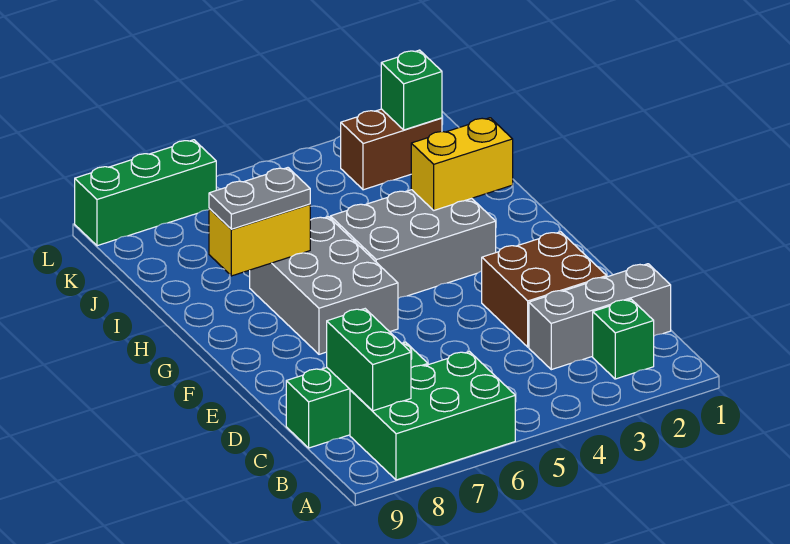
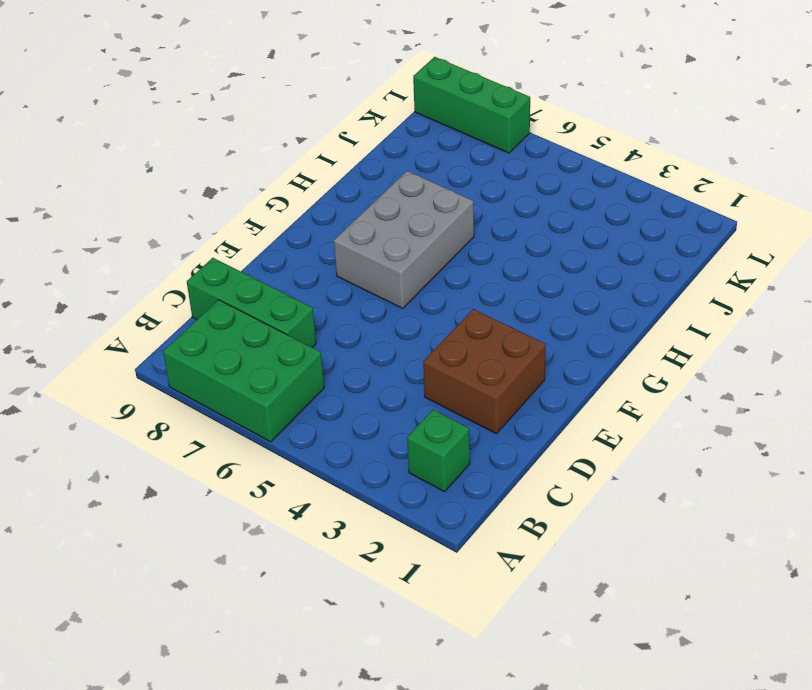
none -> grey 1x3 brick [529,264,671,370]
none -> grey 2x3 brick [330,190,496,298]
none -> brown 1x2 brick [341,109,442,190]

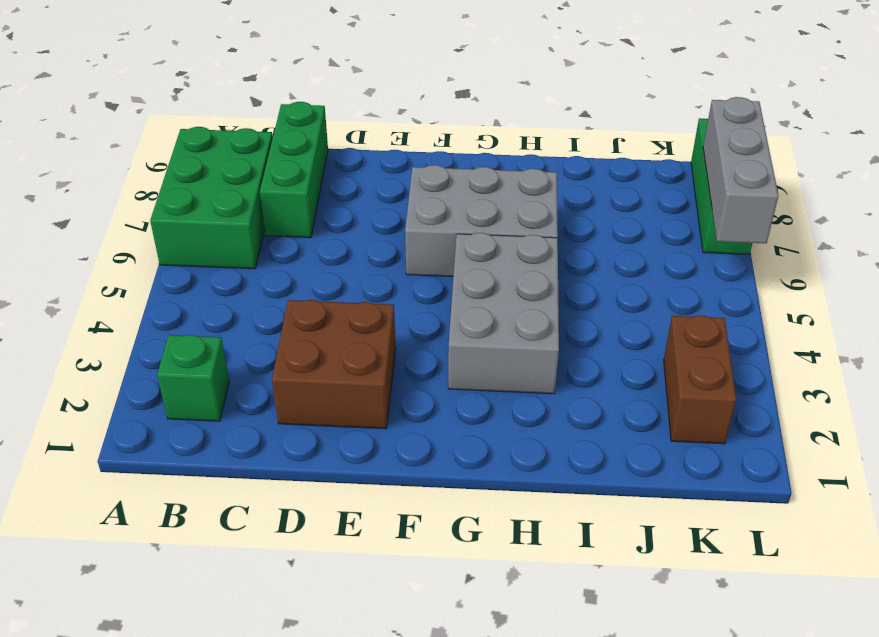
grey 1x3 brick [703,97,778,244] -> grey 1x3 brick moved to [529,264,671,370]
none -> green 1x2 brick [327,309,411,411]
none -> yellow 1x2 brick [411,118,513,210]
none -> yellow 1x2 brick [209,204,310,276]

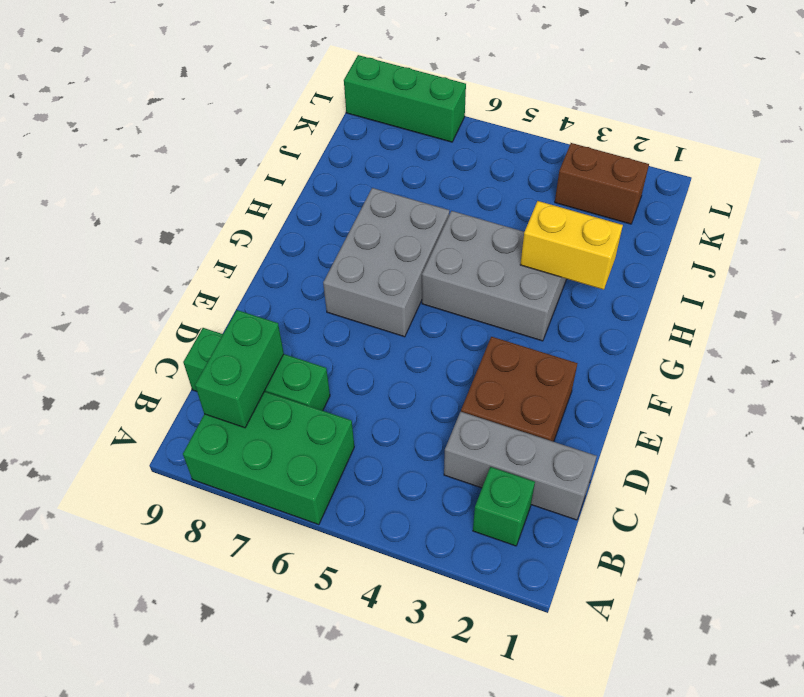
none -> yellow 1x2 brick [209,204,310,276]
none -> green 1x1 brick [381,50,442,130]
none -> grey 1x2 plate [209,168,310,229]

